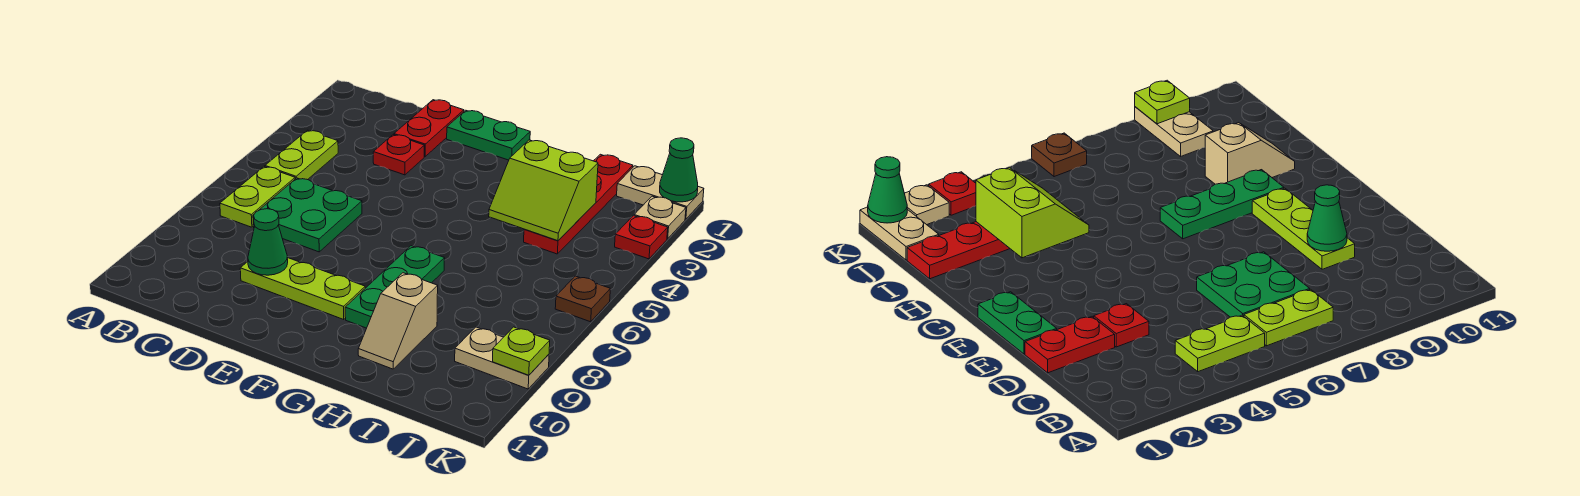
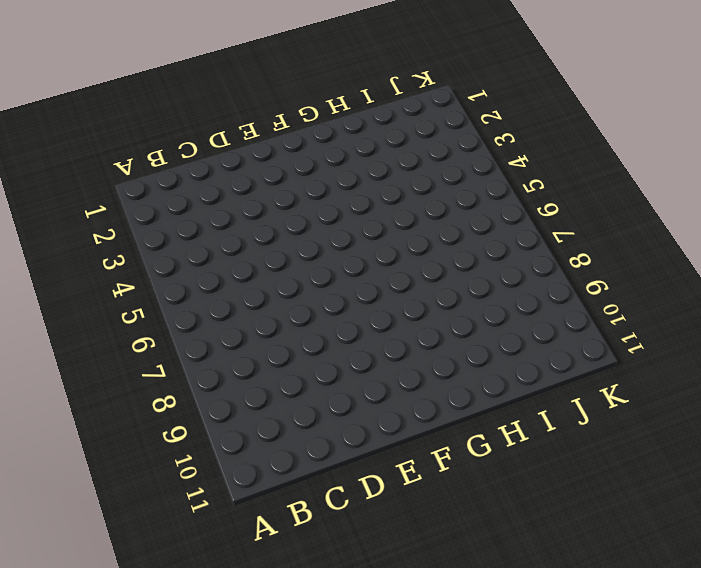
none -> lime 1x2 plate [265,130,338,180]
none -> lime 1x2 plate [220,167,295,227]
none -> green 2x2 plate [253,178,362,252]

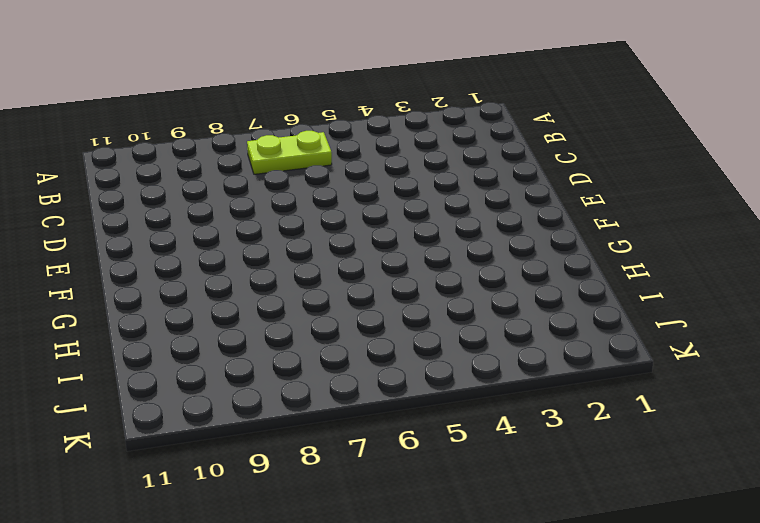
none -> lime 1x2 plate [265,130,338,180]
none -> green 2x2 plate [253,178,362,252]
none -> red 1x2 plate [394,100,464,157]

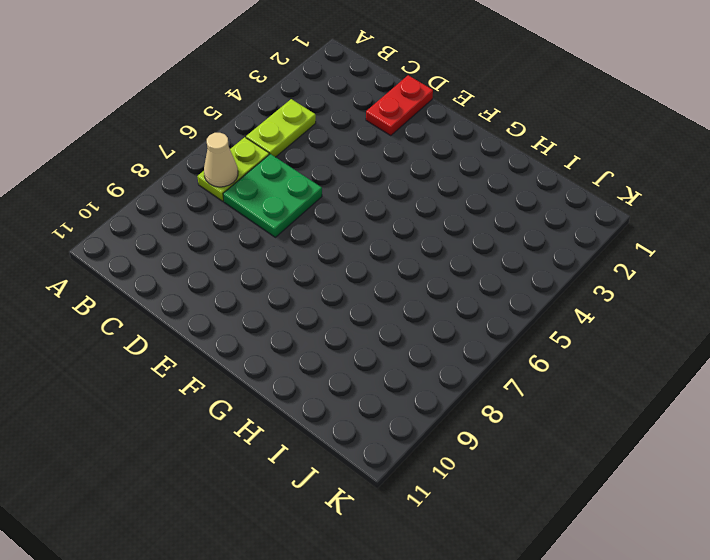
tan 1x1 cone [204,133,238,187] -> none
none -> red 1x1 plate [373,135,424,175]
none -> lime 1x3 plate [240,258,365,319]
none -> green 1x2 plate [447,110,530,160]

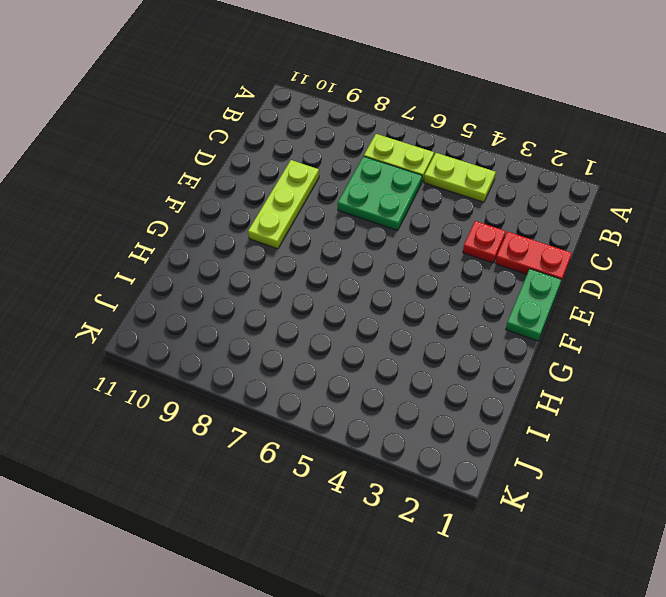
none -> green 1x3 plate [345,246,445,328]
none -> tan 1x2 slope [358,273,438,369]
none -> red 1x4 plate [524,154,633,254]

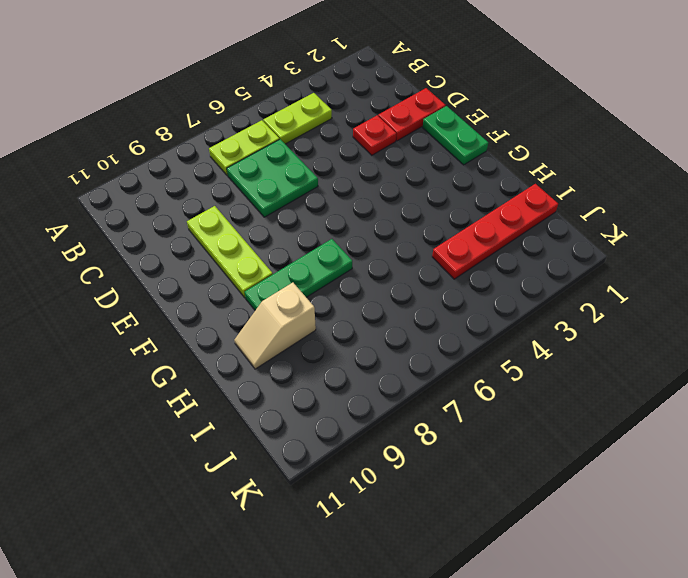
none -> tan 1x2 plate [617,166,704,219]
none -> tan 1x2 plate [455,327,549,389]
none -> tan 1x1 plate [634,196,686,239]

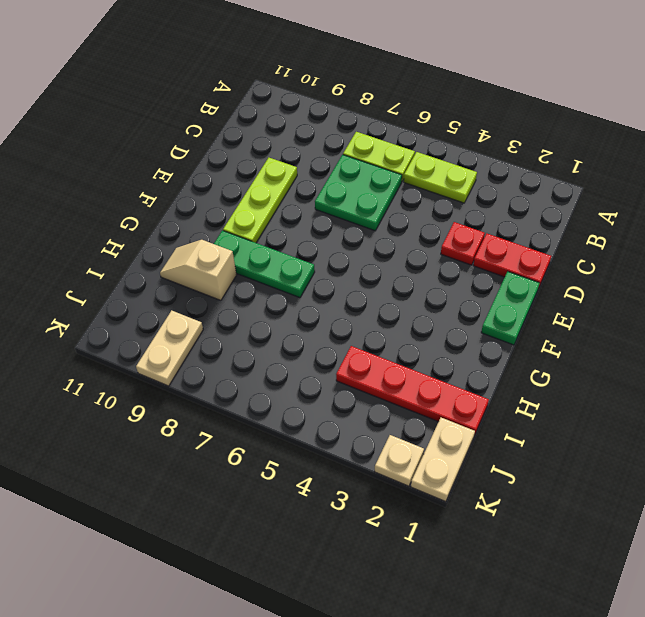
none -> red 1x1 plate [615,216,668,259]
none -> brown 1x1 plate [555,276,610,322]
none -> green 1x1 cone [248,209,288,275]

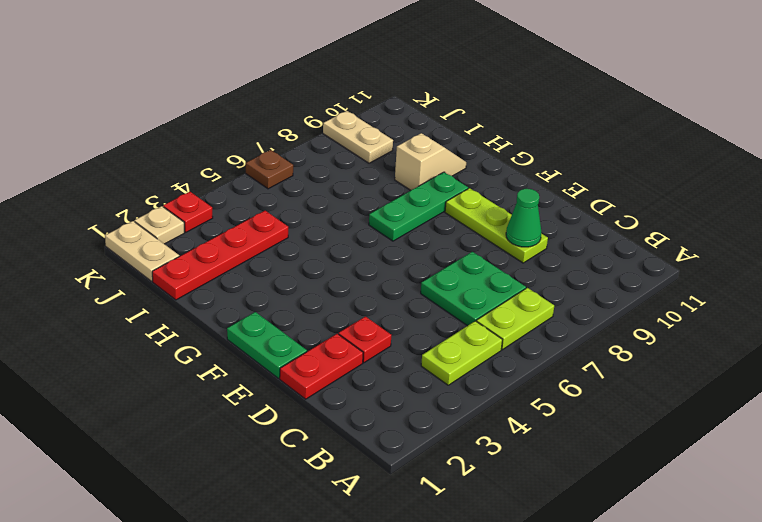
none -> lime 2x2 slope [489,140,598,241]
none -> green 1x1 cone [660,138,698,202]
none -> lime 1x1 plate [493,327,550,375]

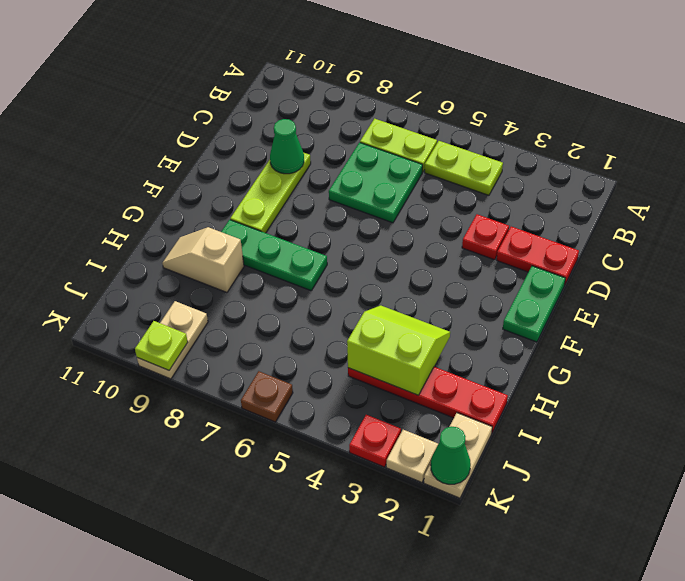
lime 2x2 slope [347,305,450,395] -> lime 2x2 slope turned to [489,140,598,241]

